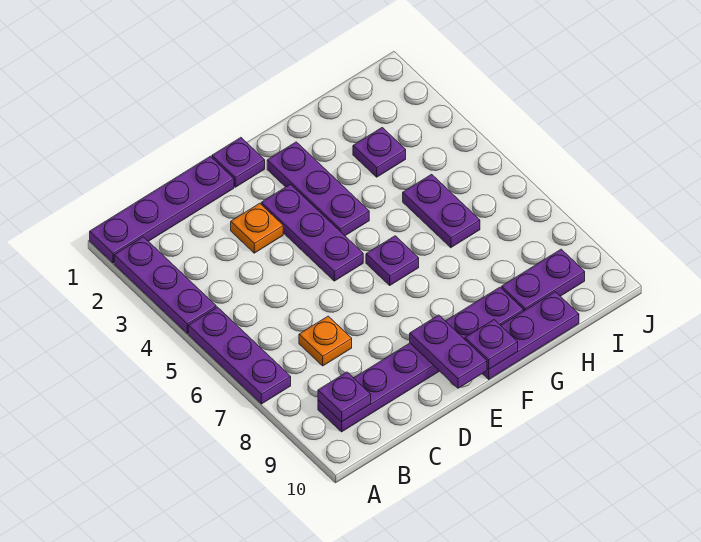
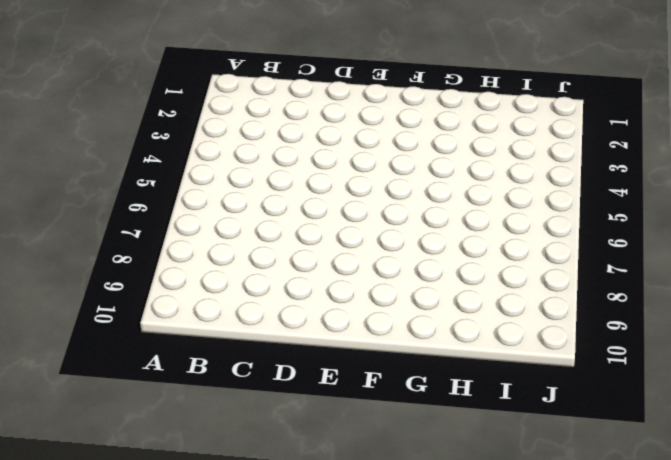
none -> purple 1x4 plate [90,156,234,263]
none -> purple 1x3 plate [114,237,216,333]
none -> purple 1x3 plate [188,307,291,404]

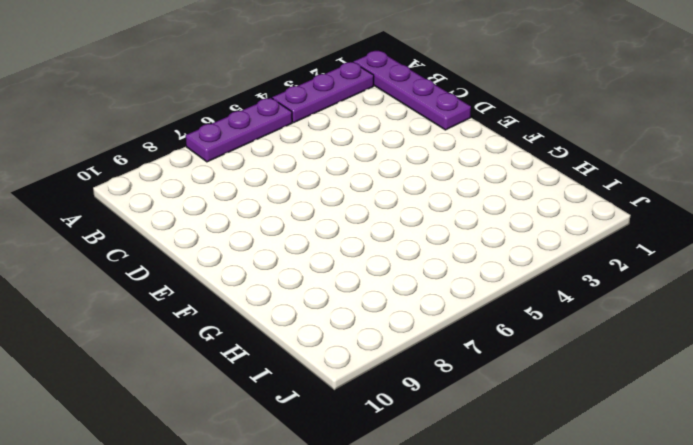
none -> purple 1x6 plate [318,287,524,432]
none -> orange 1x1 plate [299,316,352,366]
none -> orange 1x1 plate [231,203,283,253]

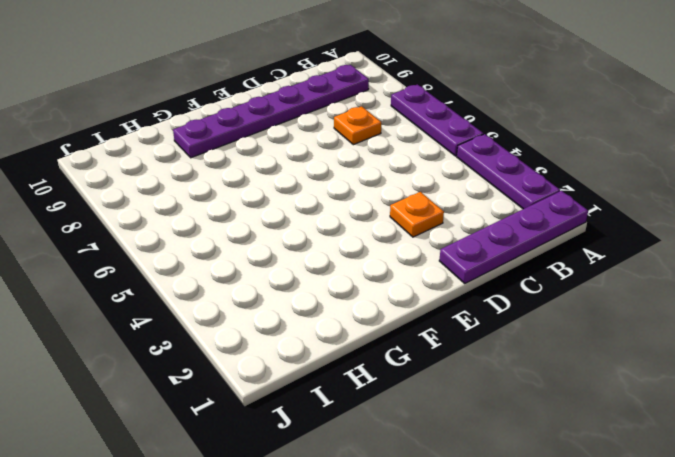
none -> purple 1x1 plate [212,138,265,187]
none -> purple 1x3 plate [261,184,363,281]
none -> purple 1x3 plate [267,142,369,236]

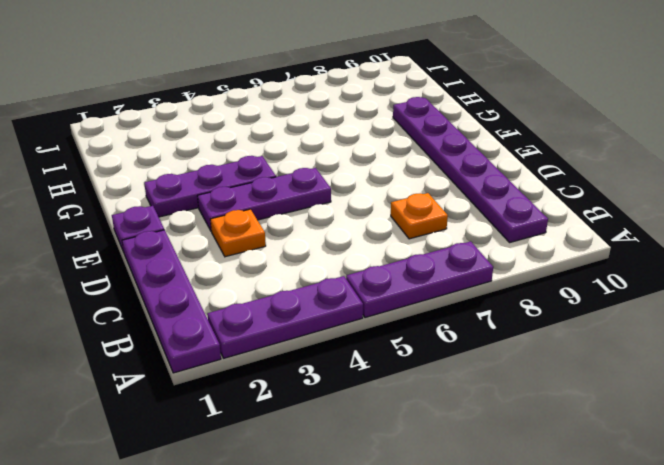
none -> purple 1x1 plate [366,236,419,285]
none -> purple 1x3 plate [482,292,579,379]
none -> purple 1x1 plate [353,128,406,177]

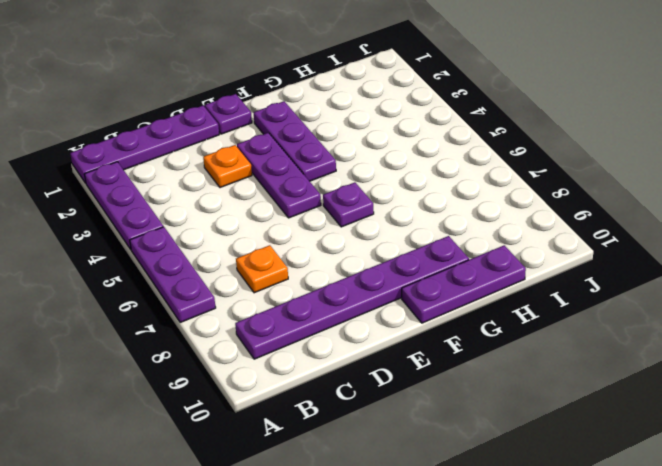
none -> purple 1x1 plate [353,128,406,177]
none -> purple 1x2 plate [403,174,480,248]
none -> purple 1x2 plate [502,249,585,311]

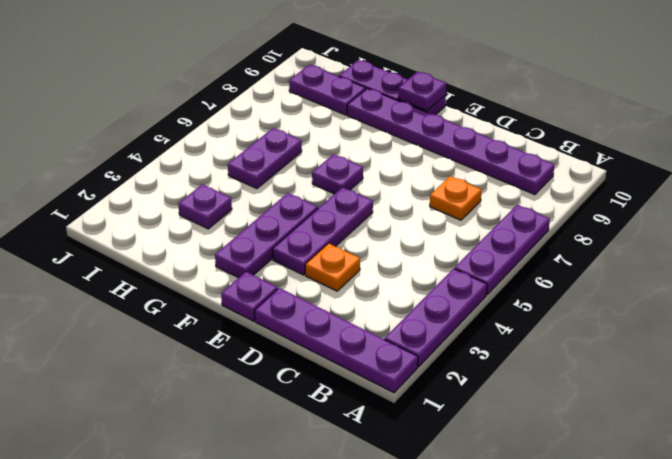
none -> purple 1x1 plate [318,372,371,422]
none -> purple 1x2 plate [410,315,487,388]

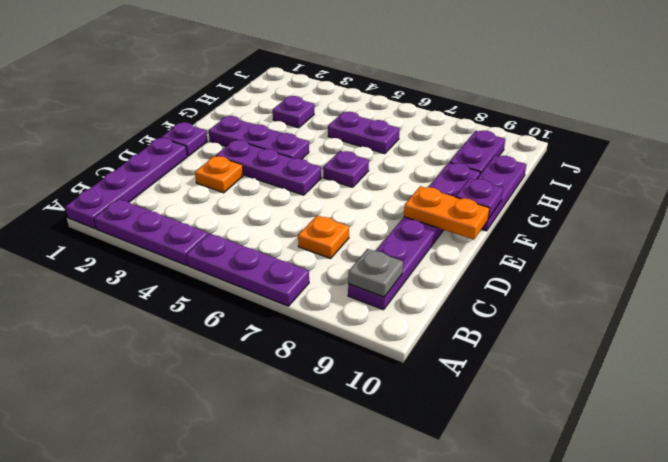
grey 1x1 plate [348,249,403,297] -> purple 1x1 plate [318,372,371,422]
orange 1x2 plate [404,186,490,240] -> purple 1x2 plate [410,315,487,388]

